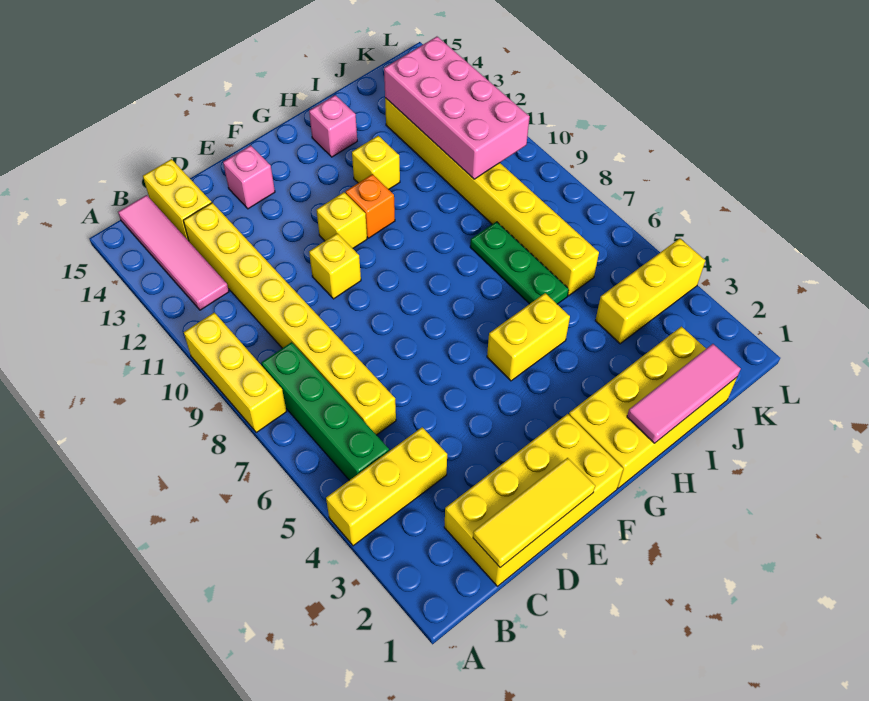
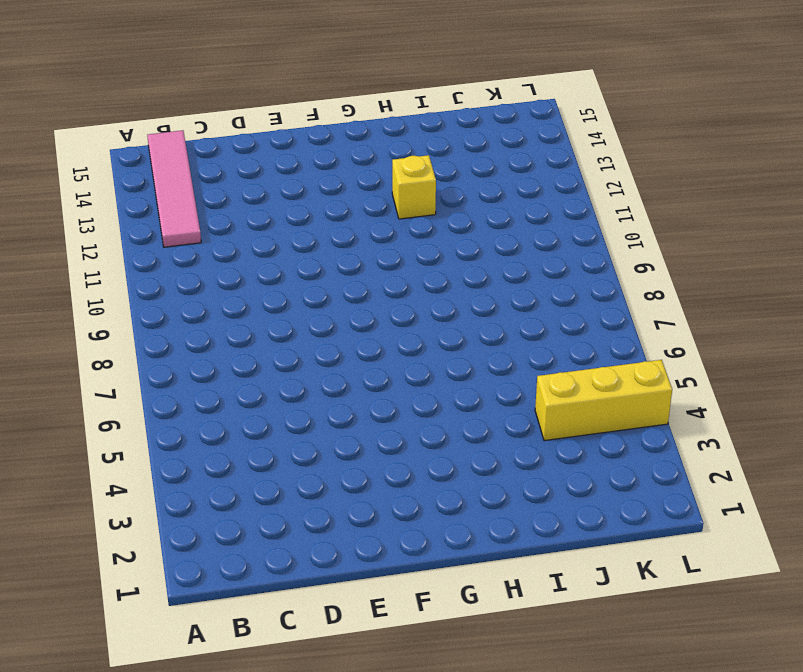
none -> yellow 1x3 brick [326,427,447,546]
none -> yellow 1x3 brick [184,313,287,432]
none -> green 1x4 brick [261,342,389,480]

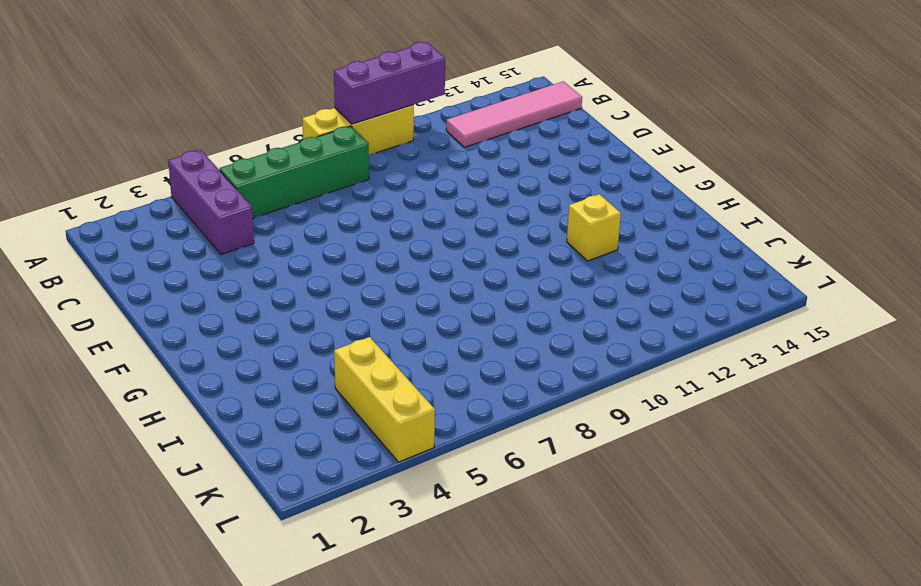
purple 1x3 brick [168,150,254,255] -> yellow 1x3 brick [326,427,447,546]
purple 1x3 brick [334,42,445,124] -> none
none -> yellow 2x4 brick [444,414,623,586]
none -> yellow 1x8 brick [183,203,396,435]
none -> yellow 1x2 brick [143,159,212,241]

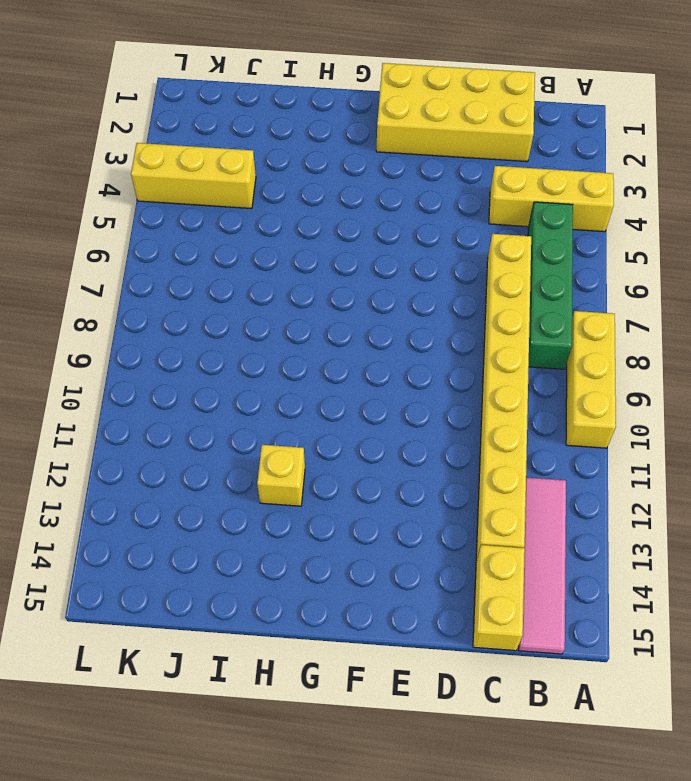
none -> yellow 1x1 brick [309,233,361,299]
none -> pink 1x1 brick [223,145,275,209]
none -> yellow 1x1 brick [317,192,367,248]

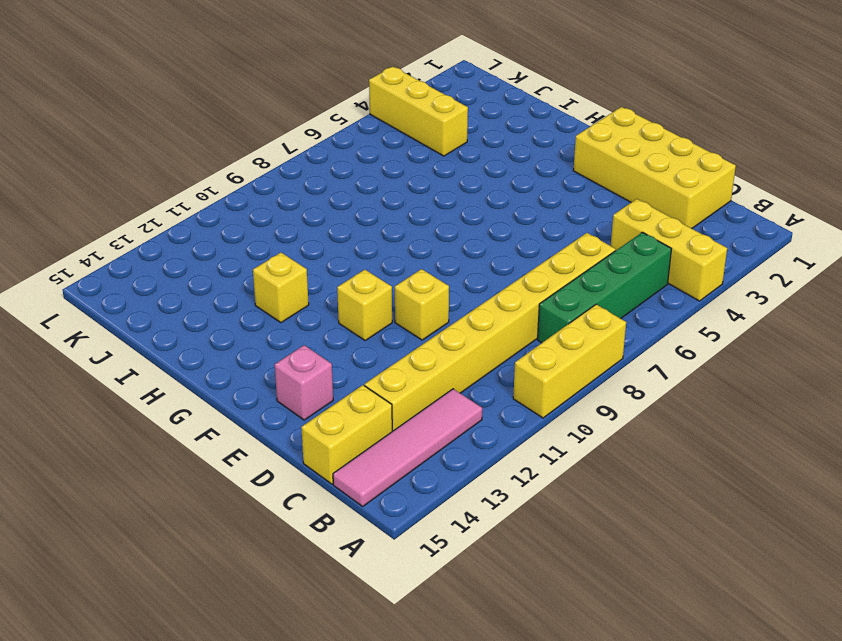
none -> yellow 2x4 brick [569,326,737,488]
none -> yellow 1x2 brick [487,293,570,381]
none -> orange 1x1 brick [346,174,395,238]

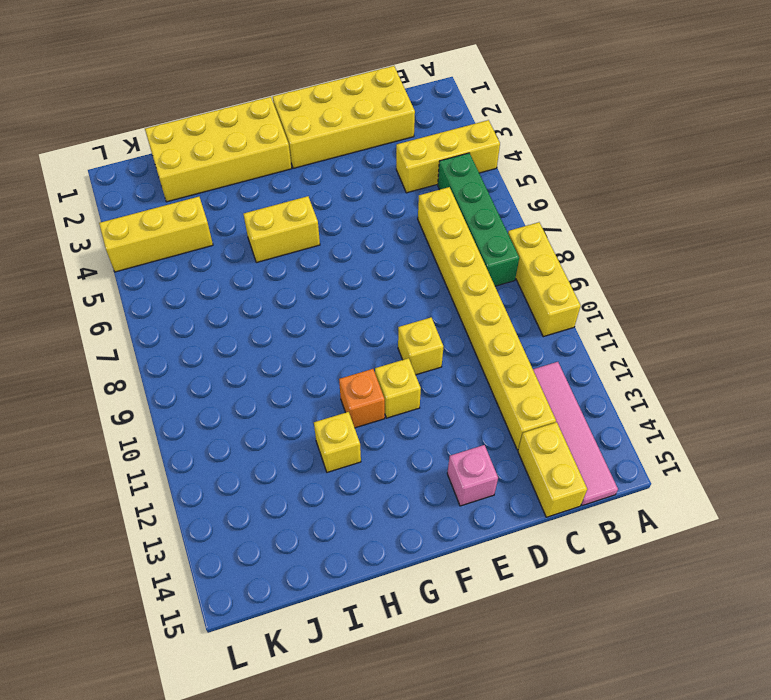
none -> pink 1x1 brick [309,95,357,157]
none -> green 1x3 plate [470,222,569,304]
none -> yellow 1x8 brick [385,98,599,296]

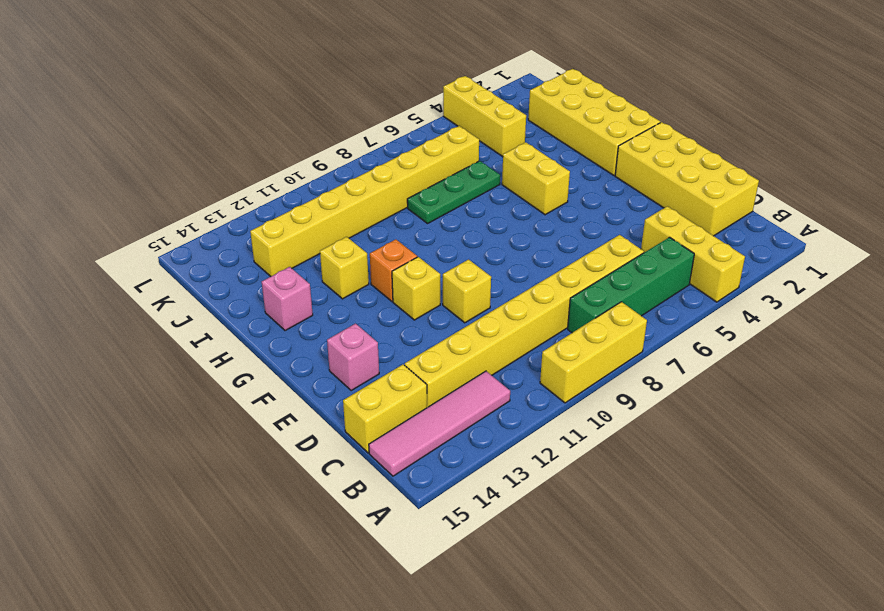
none -> yellow 1x3 tile [473,458,595,567]
none -> pink 1x3 tile [627,344,741,443]
none -> pink 2x4 brick [384,37,529,179]

